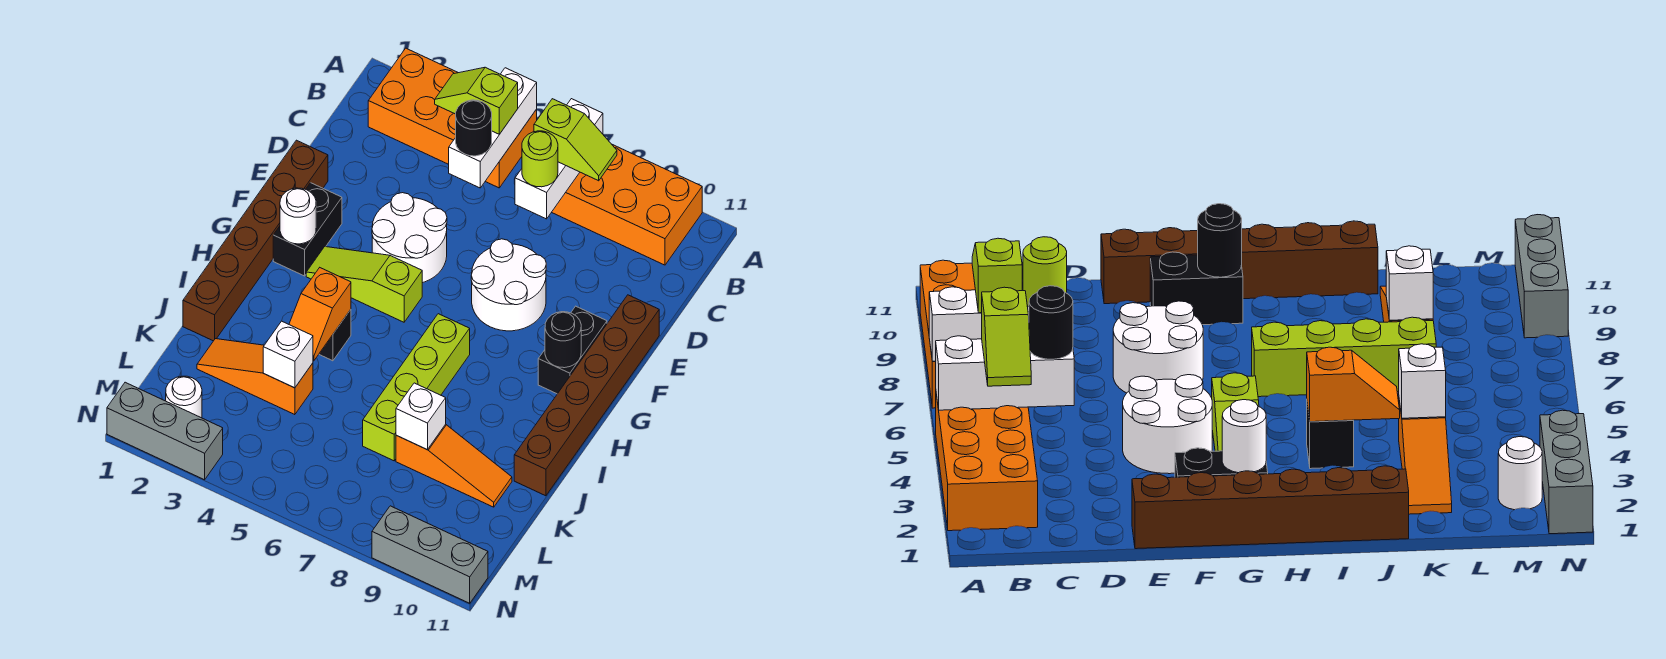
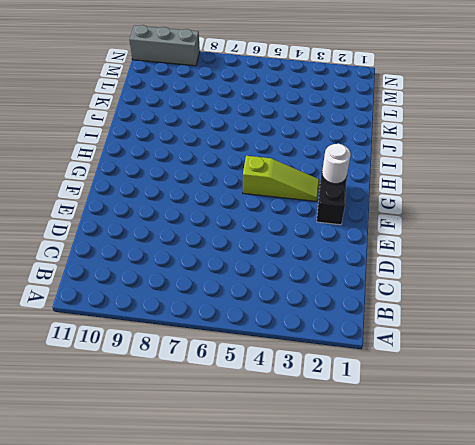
none -> orange 2x4 brick [368,48,537,188]
none -> orange 2x4 brick [552,145,702,265]
none -> brown 1x6 brick [183,140,328,341]

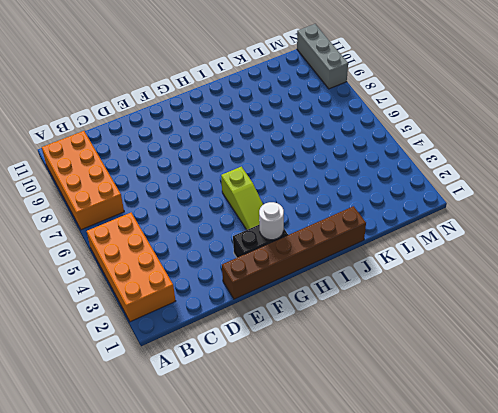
none -> white 2x2 round brick [372,193,447,283]
none -> white 2x2 round brick [471,239,546,331]
none -> brown 1x6 brick [514,295,659,496]

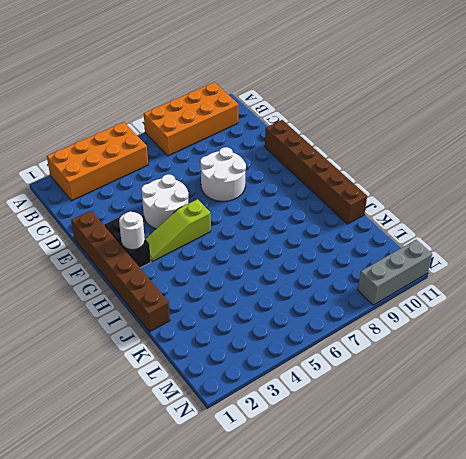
none -> black 1x2 brick [538,306,607,394]
none -> lime 1x4 brick [363,314,470,461]
none -> black 1x1 brick [319,310,351,361]

